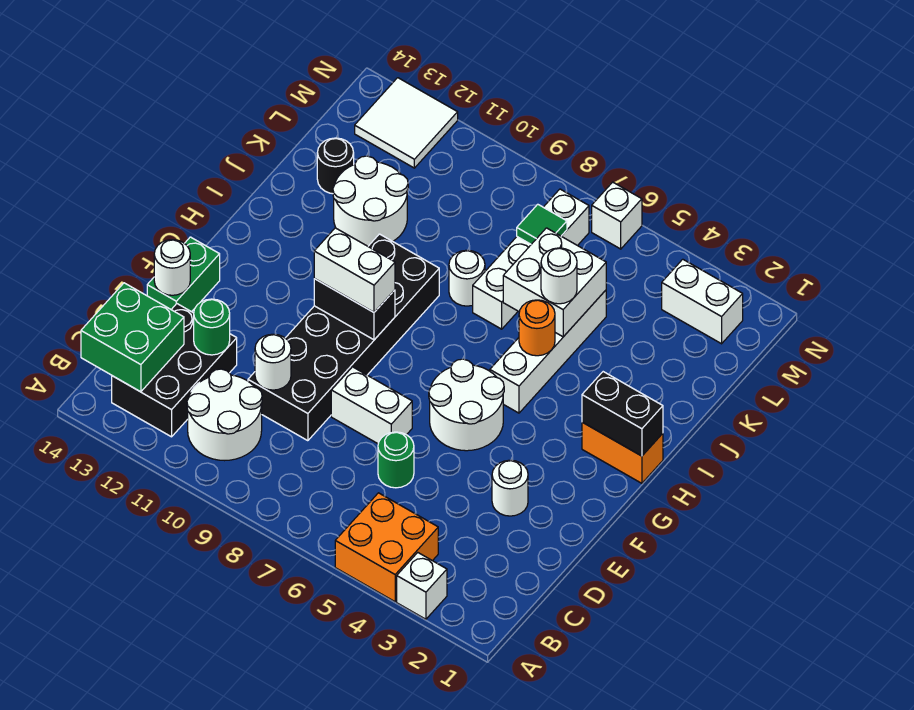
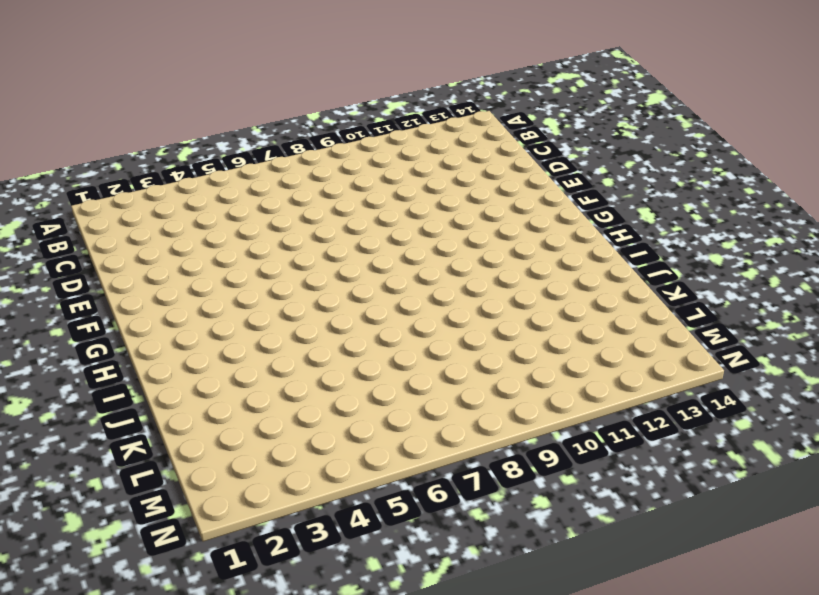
none -> white 1x1 brick [397,553,447,619]
none -> orange 2x2 brick [335,493,438,602]
none -> white 2x2 round brick [187,369,262,461]
none -> black 2x3 brick [112,304,237,437]

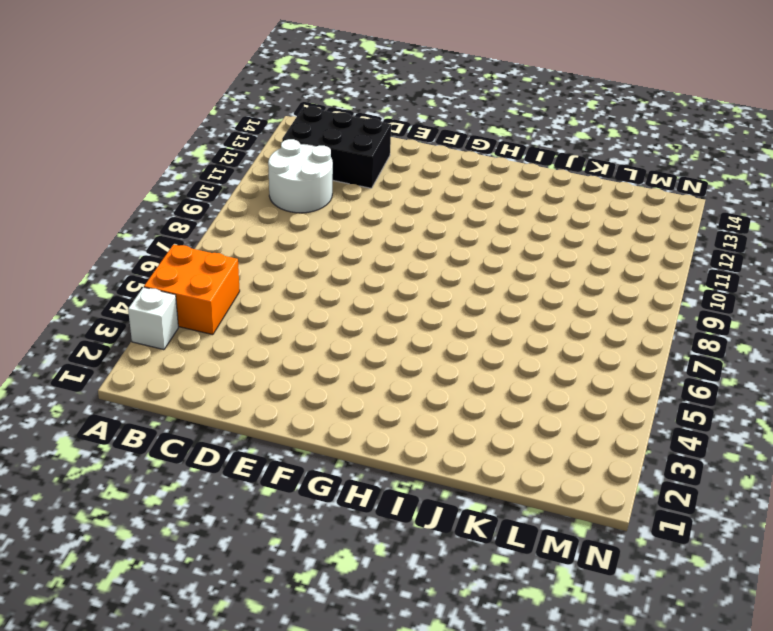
none -> green 1x1 round brick [378,432,414,488]
none -> black 2x6 brick [248,234,439,441]
none -> white 1x1 round brick [492,460,528,516]
none -> white 1x2 brick [331,367,412,444]

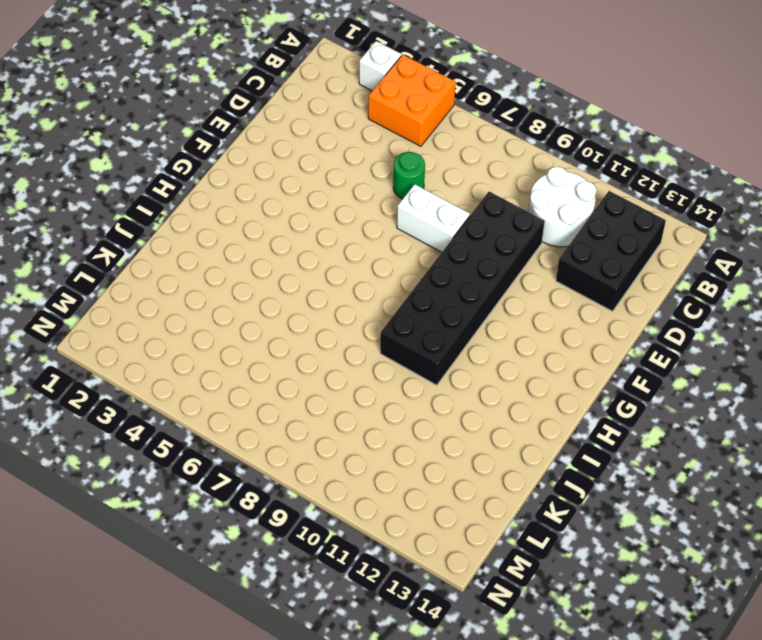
none -> white 1x1 round brick [492,460,528,516]
none -> green 1x2 brick [147,237,220,312]
none -> white 2x2 round brick [429,359,504,451]
none -> orange 1x2 brick [582,422,663,483]

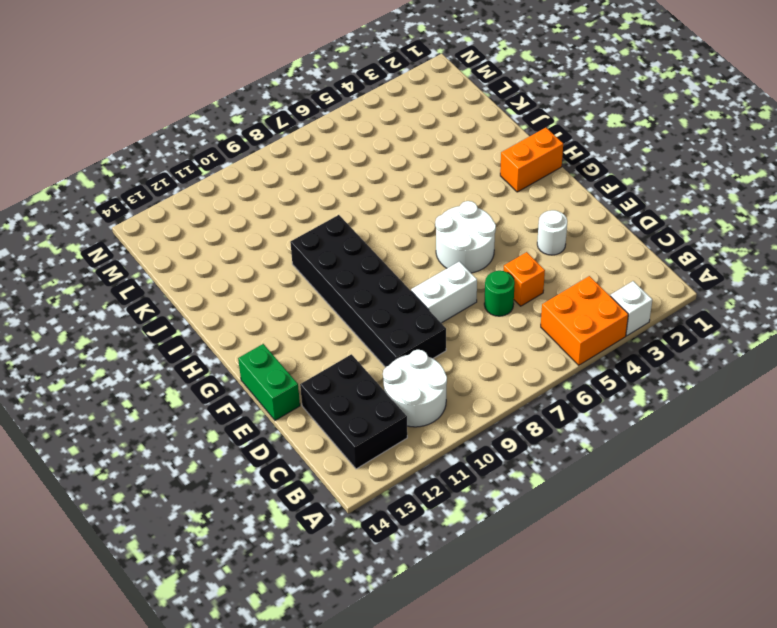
orange 1x1 brick [503,252,545,306] -> none
none -> white 1x4 brick [490,290,606,413]
none -> white 1x4 brick [473,189,589,329]
none -> white 1x1 round brick [449,250,485,306]
none -> white 2x2 round brick [333,156,408,246]

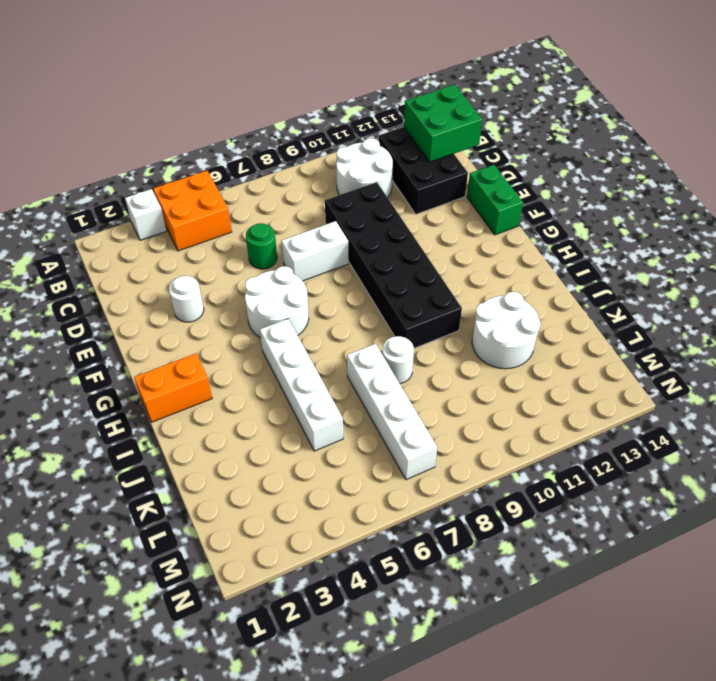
none -> black 1x1 round brick [317,138,354,194]
none -> white 1x2 brick [662,259,743,344]
none -> white 2x2 tile [355,78,458,168]
none -> white 1x1 brick [592,182,642,249]

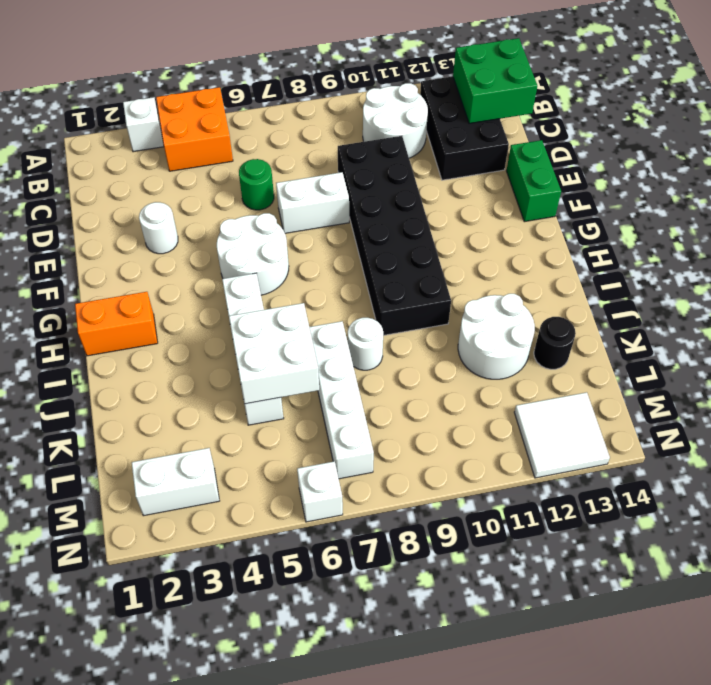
none -> white 1x1 round brick [255,334,291,390]
none -> green 1x1 round brick [194,299,230,355]
none -> white 1x1 round brick [154,240,190,295]
none -> black 1x2 brick [314,279,395,340]

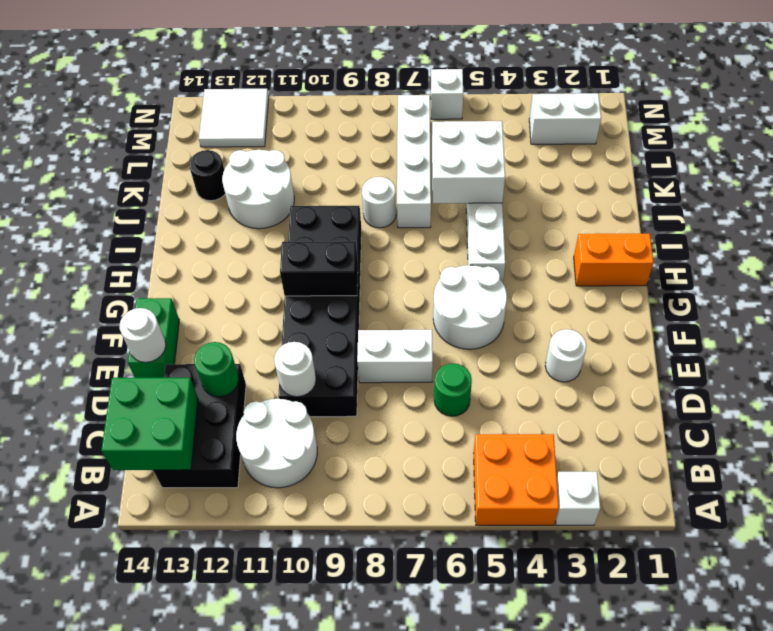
none -> black 1x2 brick [582,372,663,456]
none -> orange 1x1 round brick [519,300,555,356]
none -> green 1x1 tile [517,204,567,244]
none -> white 1x2 brick [314,228,395,312]

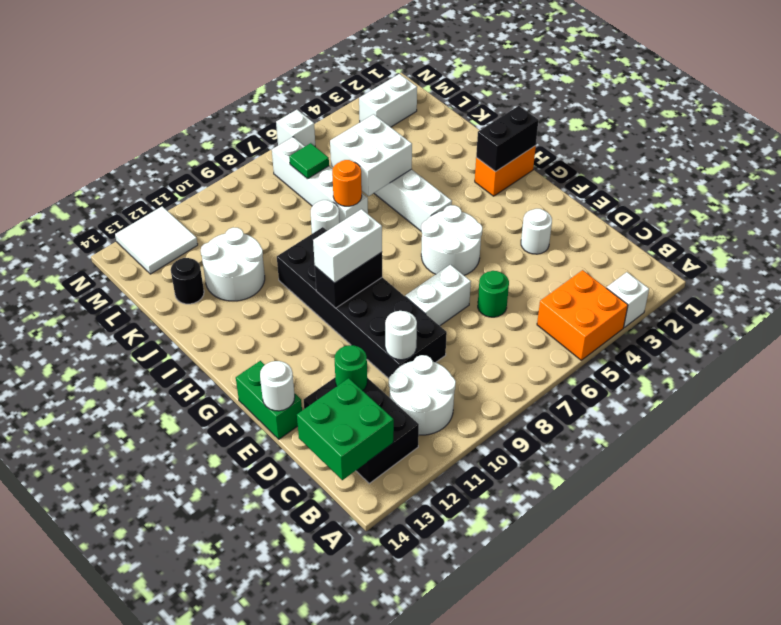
orange 1x1 round brick [332,160,362,206] -> orange 1x1 round brick moved to [519,300,555,356]
none -> white 1x1 round brick [541,248,577,304]

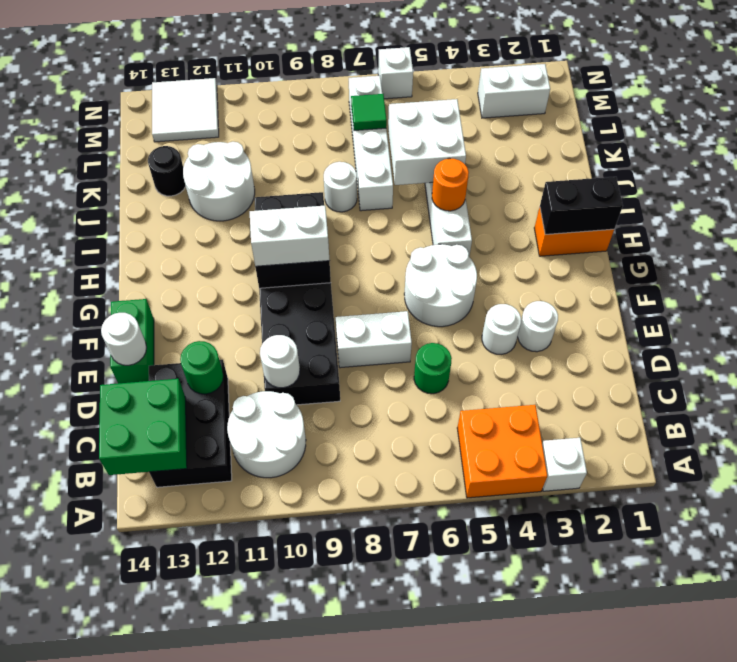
white 1x1 round brick [482,304,521,354] -> white 1x1 round brick moved to [541,248,577,304]

